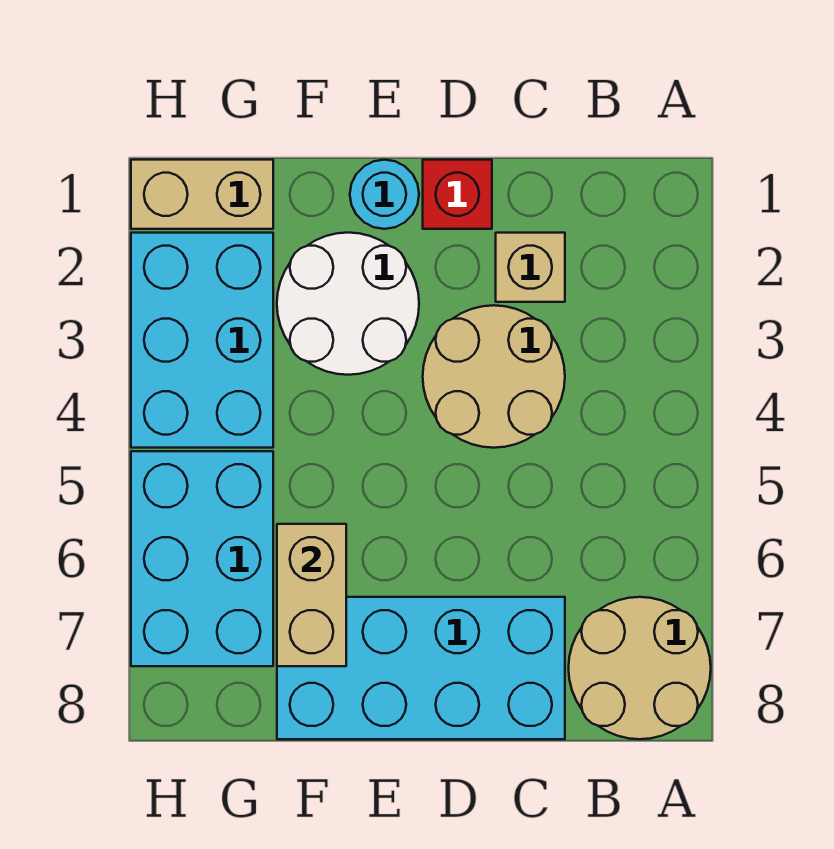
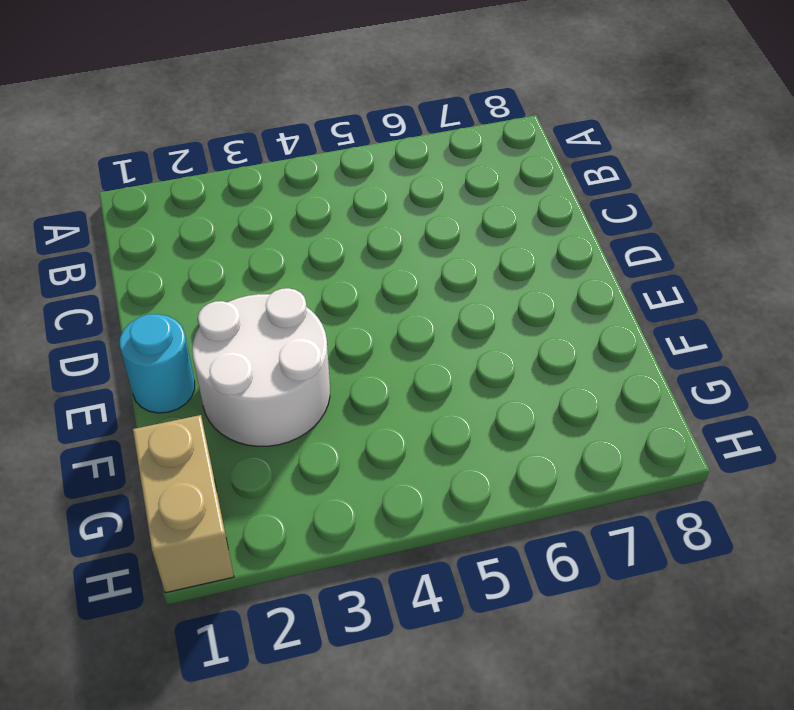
none -> tan 2x2 round brick [569,597,711,739]
none -> tan 1x1 brick [496,233,565,302]

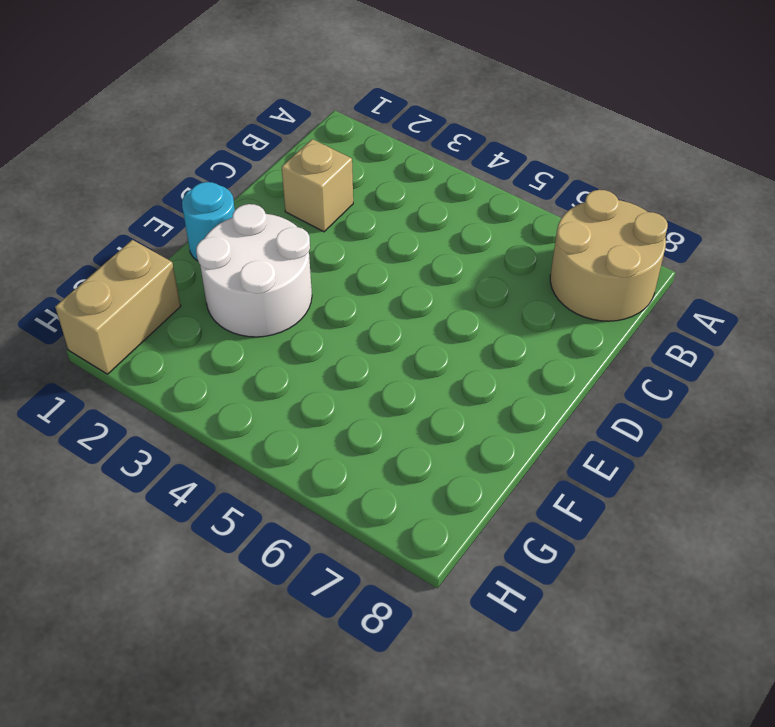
none -> tan 2x2 round brick [423,305,565,448]
none -> cyan 2x4 brick [277,597,565,739]

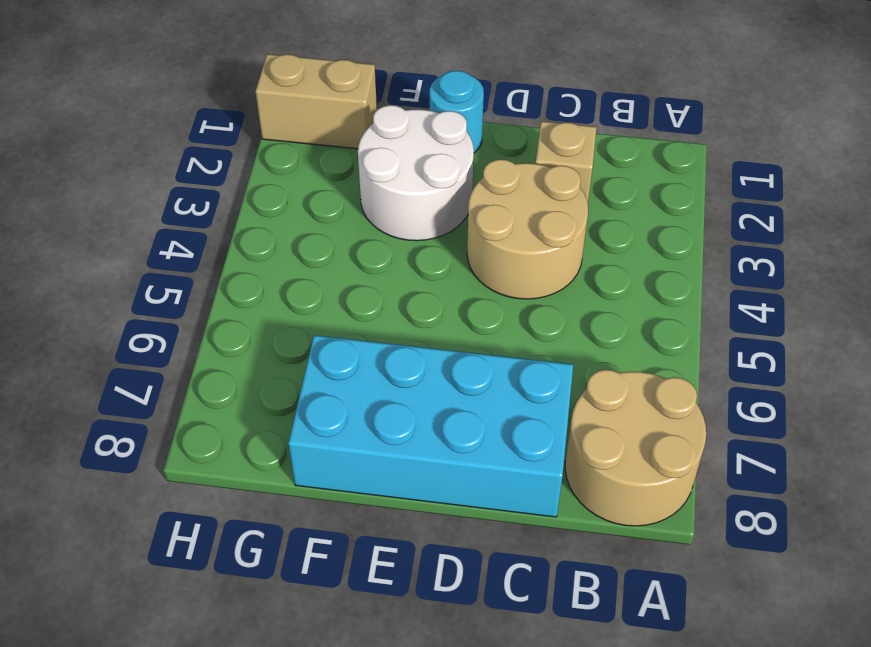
none -> red 1x1 brick [423,160,492,229]
none -> cyan 2x3 brick [131,233,273,448]

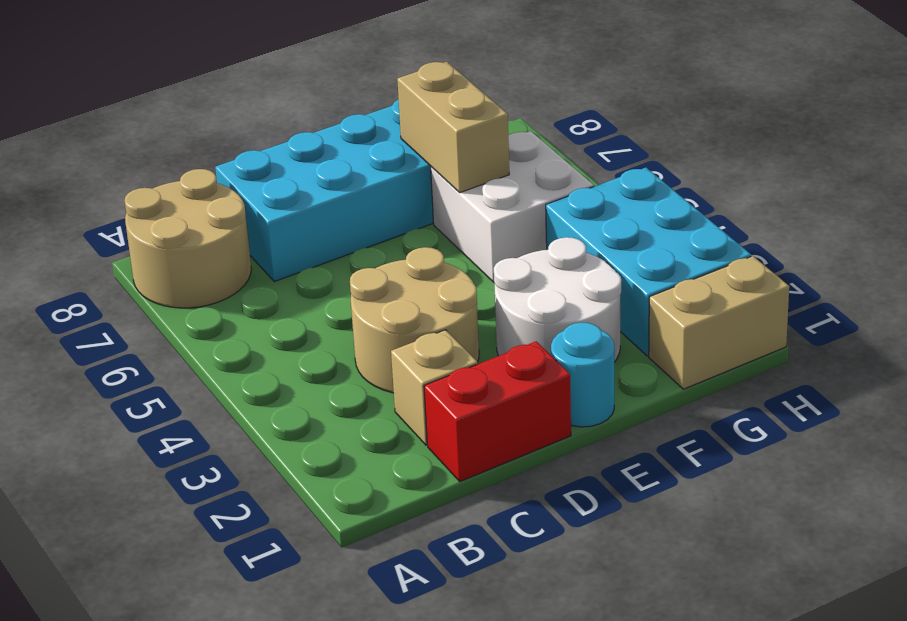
red 1x2 brick [424,342,571,482] -> red 1x1 brick [423,160,492,229]
white 2x2 brick [431,131,594,282] -> cyan 2x3 brick [131,451,273,666]

